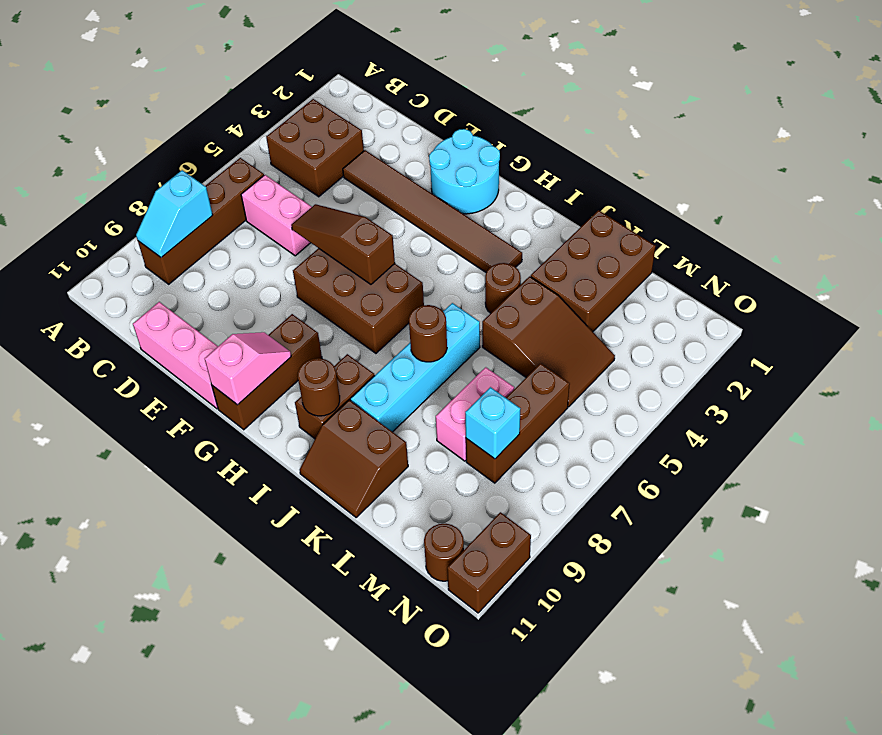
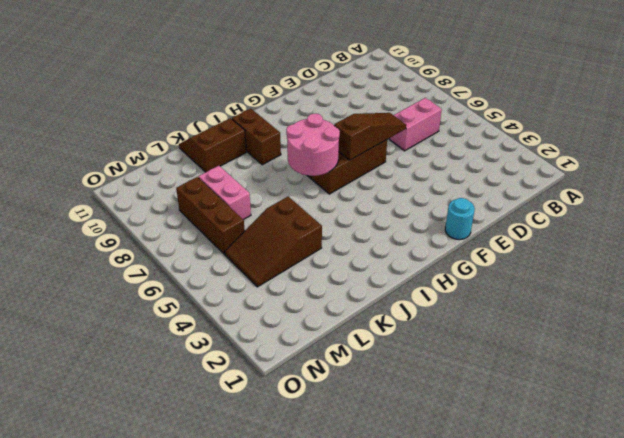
cyan 1x1 round brick [445,198,475,240] -> cyan 2x2 round brick [429,129,500,214]
pink 2x2 round brick [286,114,340,176] -> none
none -> brown 2x2 brick [266,99,364,197]
none -> brown 1x4 brick [138,158,264,284]
none -> brown 1x6 tile [343,150,522,272]

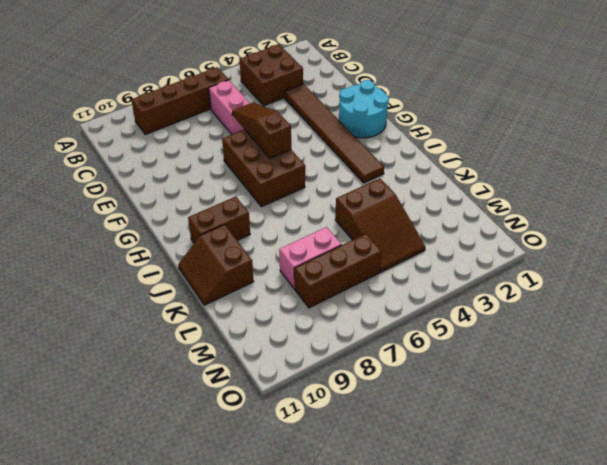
none -> pink 1x3 brick [133,302,218,409]
none -> brown 1x3 brick [212,314,322,430]
none -> brown 1x1 round brick [485,263,521,313]

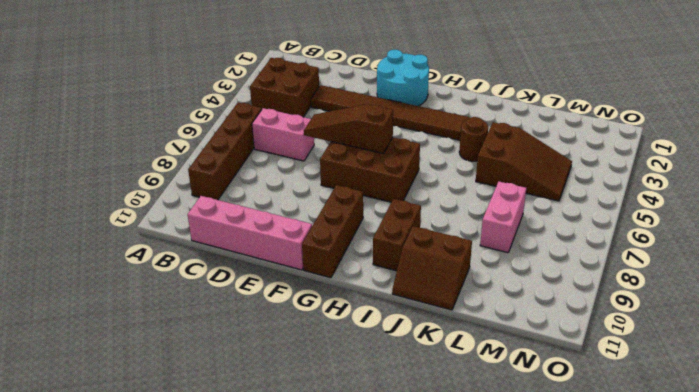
pink 1x4 brick [188,196,312,270] -> pink 1x3 brick [133,302,218,409]
none -> cyan 1x4 brick [351,303,480,432]
none -> brown 2x3 brick [531,210,656,332]
none -> brown 1x3 brick [466,363,570,483]

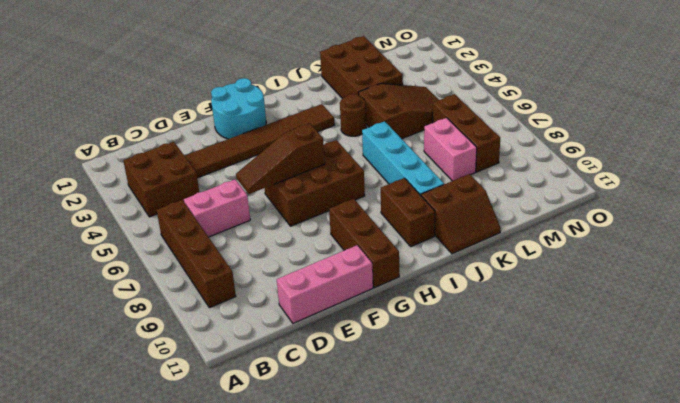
none -> brown 1x1 round brick [424,524,464,581]
none -> brown 1x2 brick [447,512,531,613]
none -> cyan 1x2 slope [136,170,213,258]

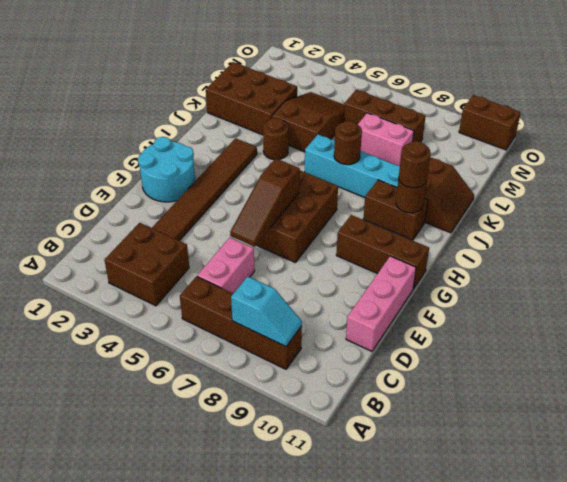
brown 1x1 round brick [399,141,431,188] -> brown 1x1 round brick moved to [424,524,464,581]
none -> pink 1x2 slope [205,332,291,405]
none -> cyan 1x1 brick [465,387,520,459]

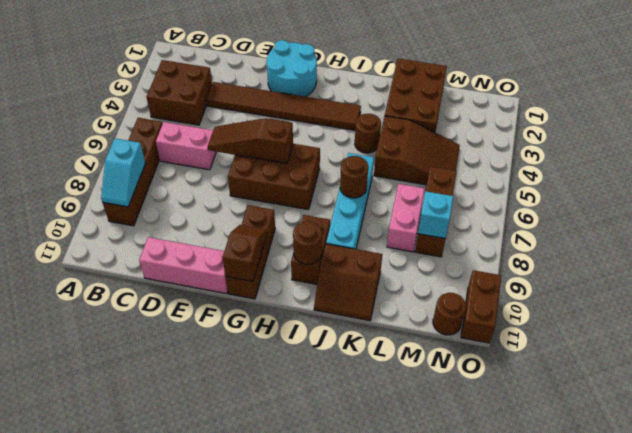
brown 1x2 slope [222,225,267,281] -> pink 1x2 slope [205,332,291,405]

